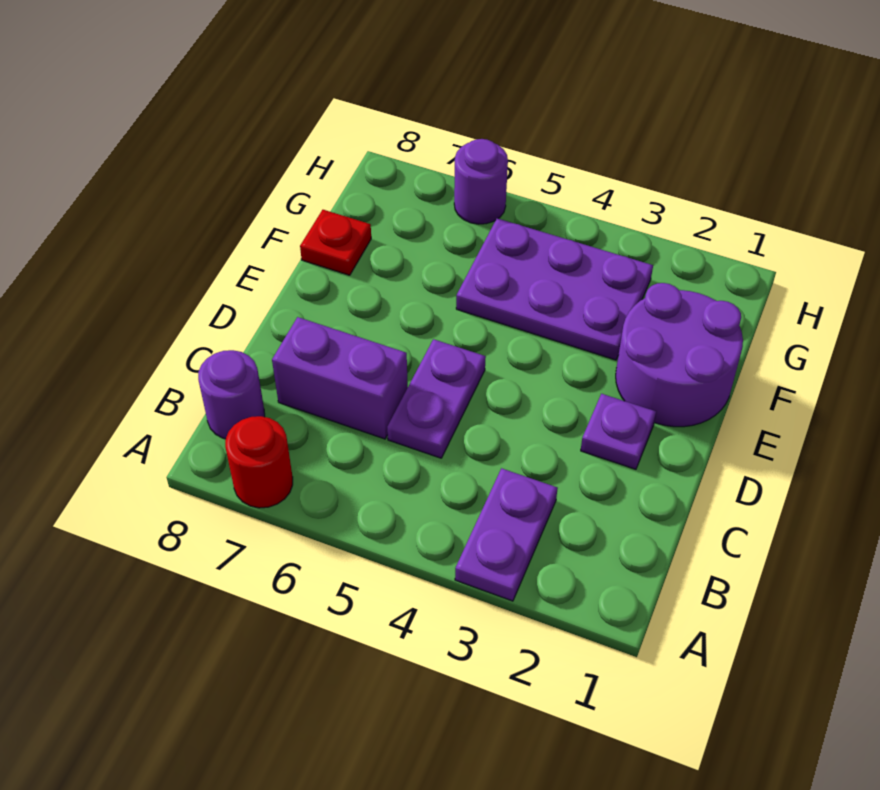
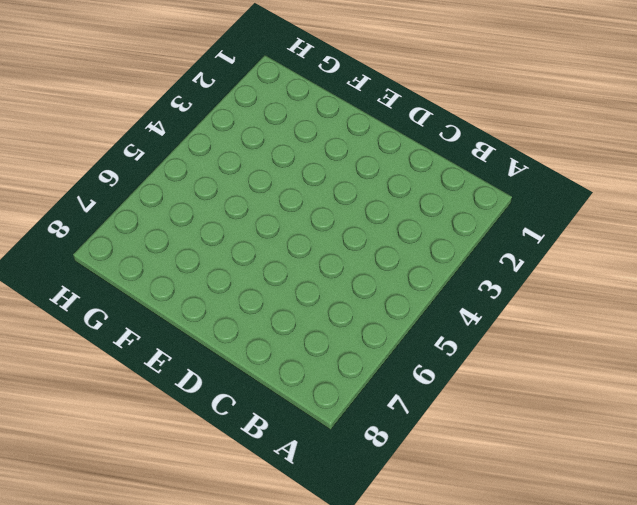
none -> purple 1x2 plate [455,468,558,601]
none -> red 1x1 round brick [225,416,293,508]

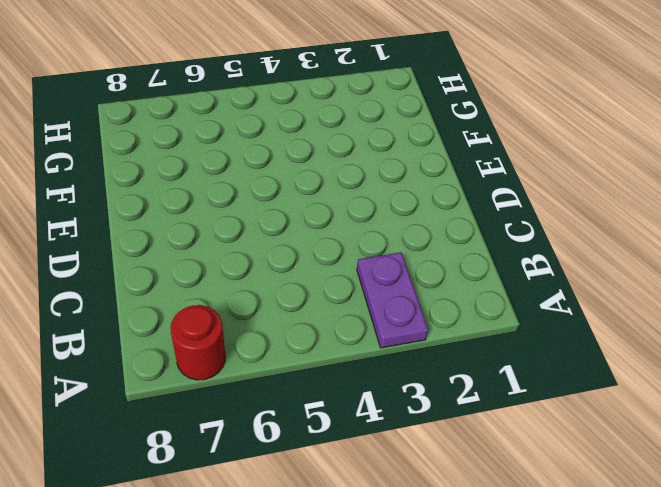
none -> purple 1x1 round brick [198,350,265,439]
none -> purple 1x2 plate [387,339,486,458]

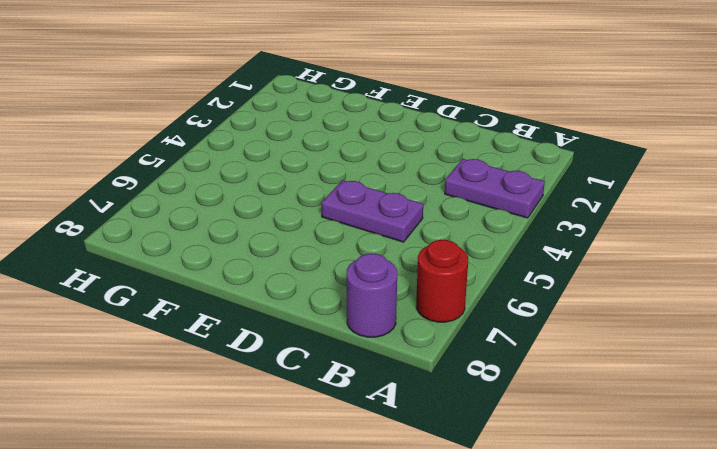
none -> purple 1x2 brick [272,317,408,439]
none -> purple 1x1 plate [581,394,656,469]

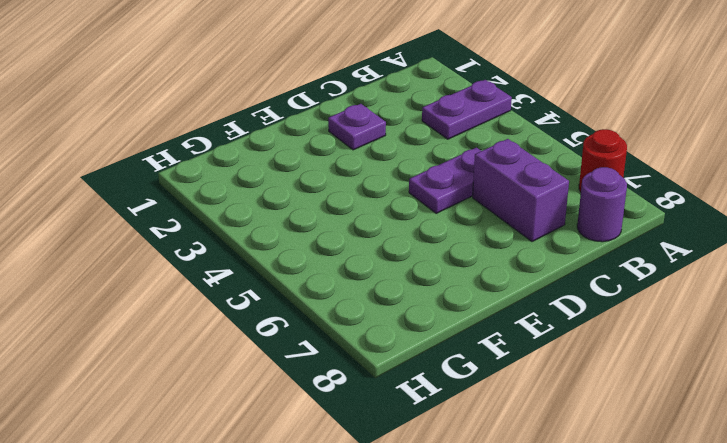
none -> purple 2x2 round brick [616,283,743,427]
none -> purple 2x3 plate [456,218,653,360]

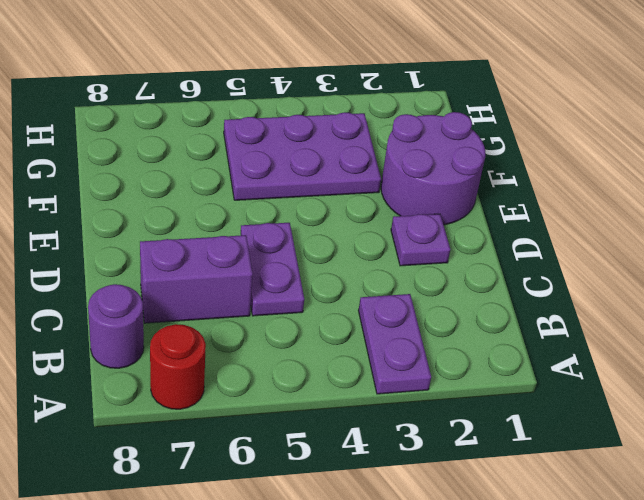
none -> red 1x1 plate [300,210,371,275]
none -> purple 1x1 round brick [454,139,508,224]

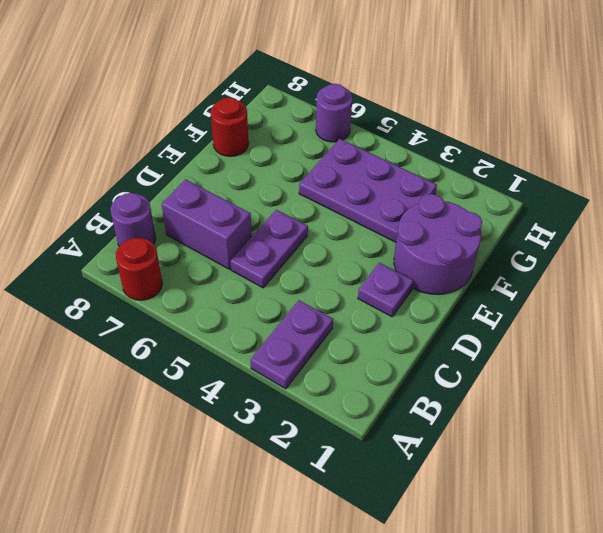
red 1x1 round brick [211,98,249,156] -> red 1x1 plate [300,210,371,275]

